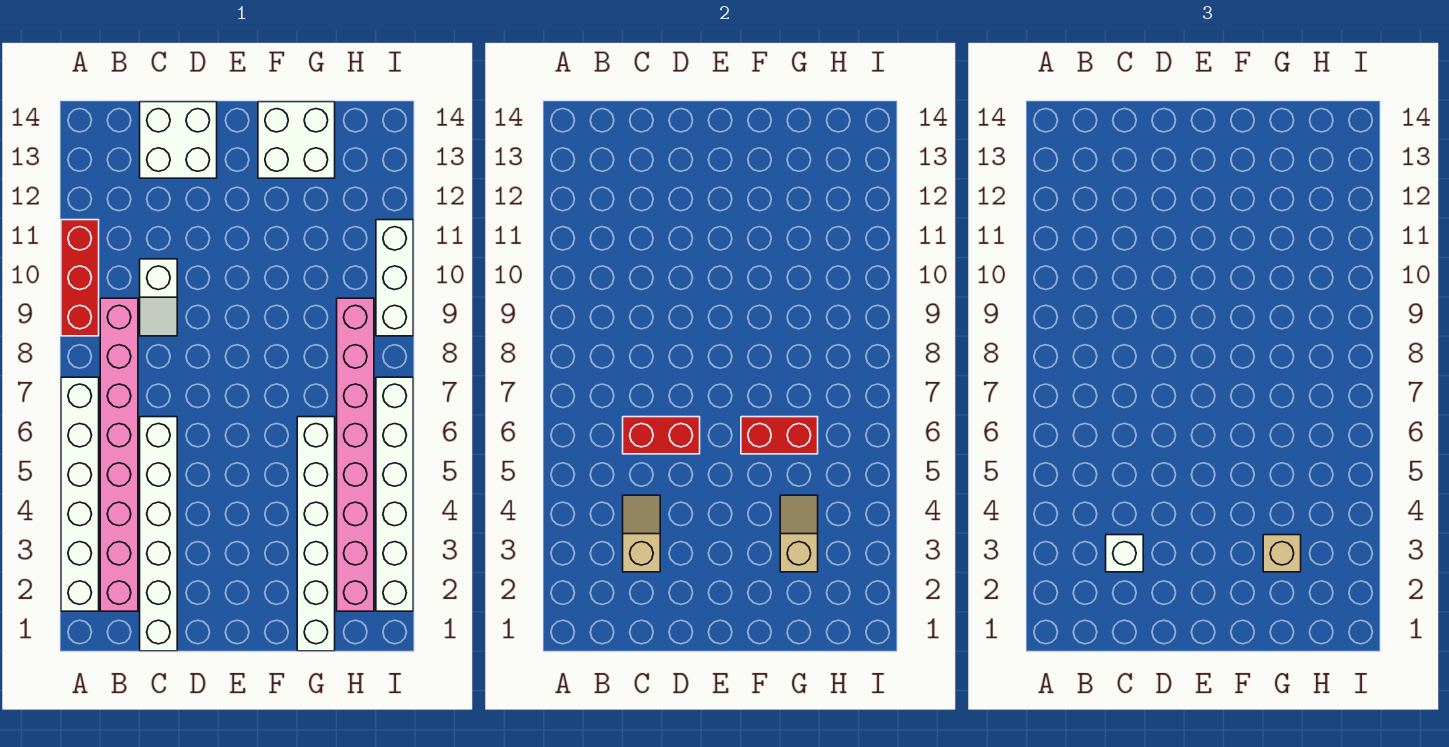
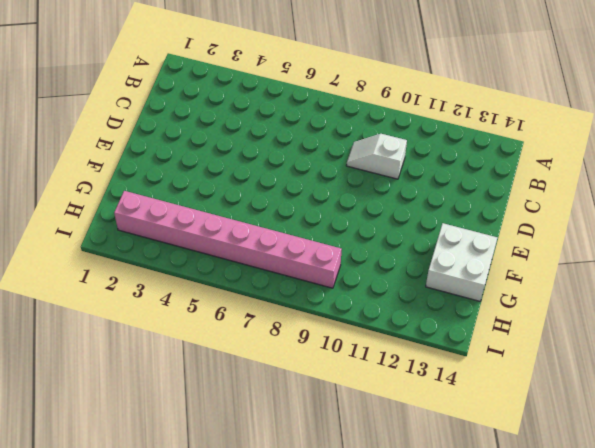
none -> white 1x6 brick [61,377,99,611]
none -> red 1x3 brick [61,220,99,336]
none -> pink 1x8 brick [100,298,138,611]

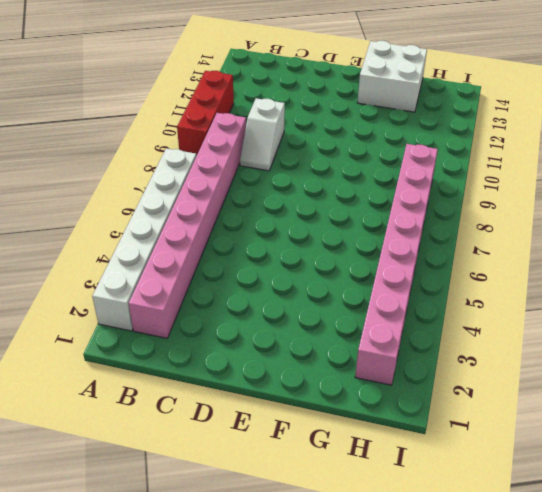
none -> white 1x6 brick [140,417,177,651]
none -> white 2x2 brick [140,102,217,178]
none -> white 1x6 brick [297,417,335,651]

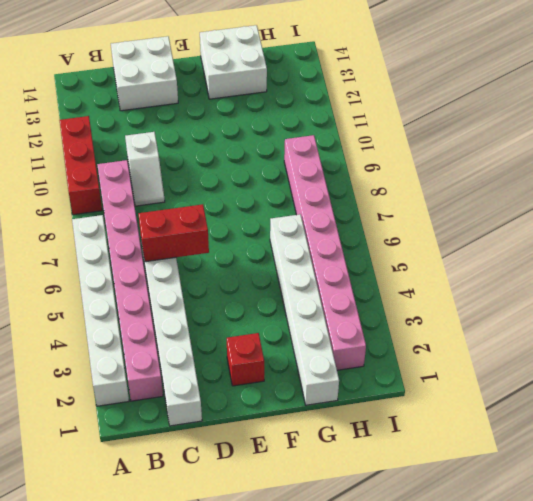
red 1x1 brick [227,333,264,386] -> none
none -> white 1x6 brick [376,377,413,611]
none -> white 1x3 brick [376,220,413,336]
none -> tan 1x2 slope [623,495,660,572]

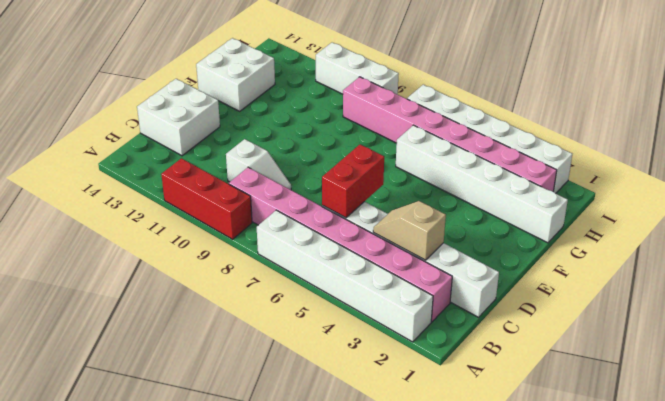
none -> red 1x2 brick [741,417,818,454]
none -> tan 1x2 slope [780,495,818,572]
none -> white 1x1 brick [1106,535,1143,572]

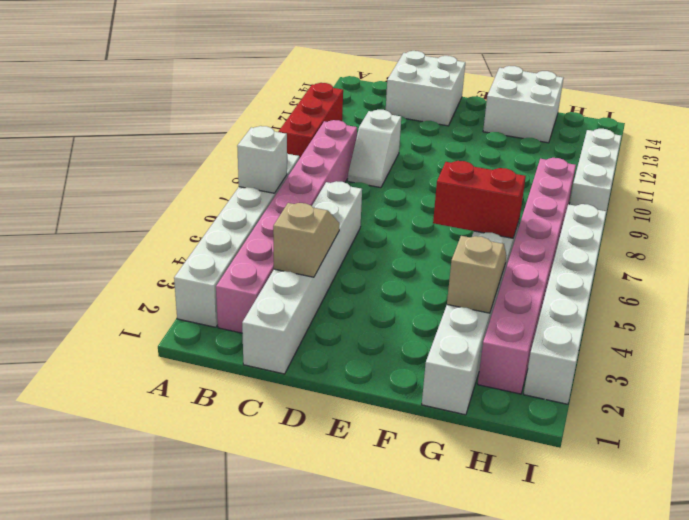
white 1x1 brick [237,126,287,193] -> white 1x1 brick moved to [1106,535,1143,572]
none -> red 1x2 brick [623,417,700,454]
none -> tan 1x1 brick [1263,535,1301,572]

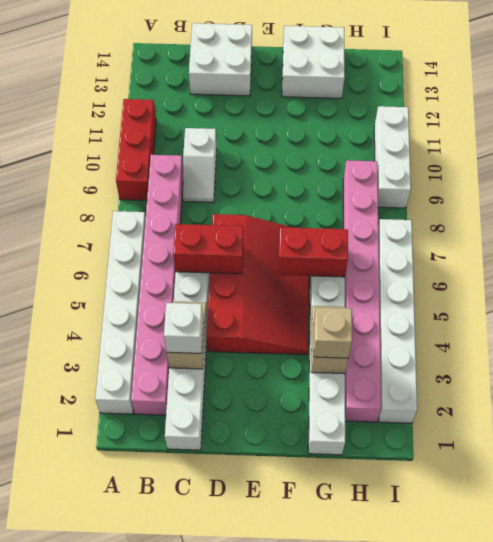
red 3x4 slope [206,214,309,355] -> none

